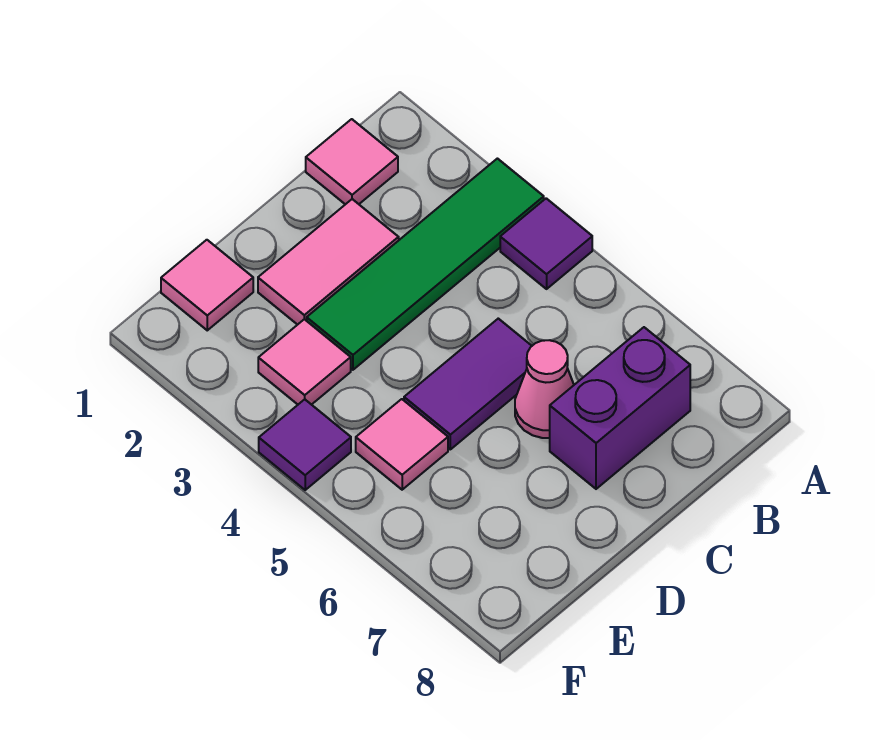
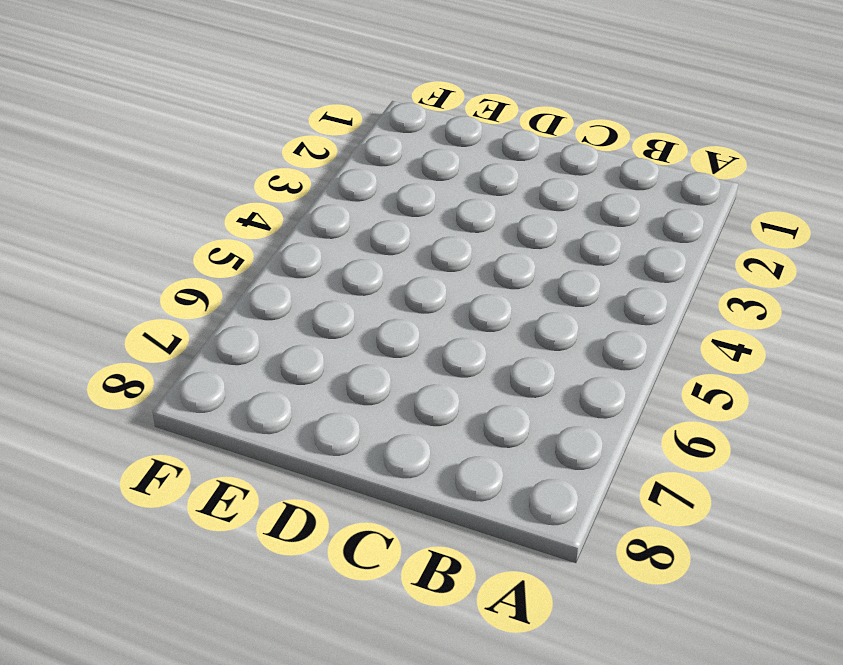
none -> green 1x4 tile [307,159,544,370]
none -> purple 1x1 tile [500,198,592,289]

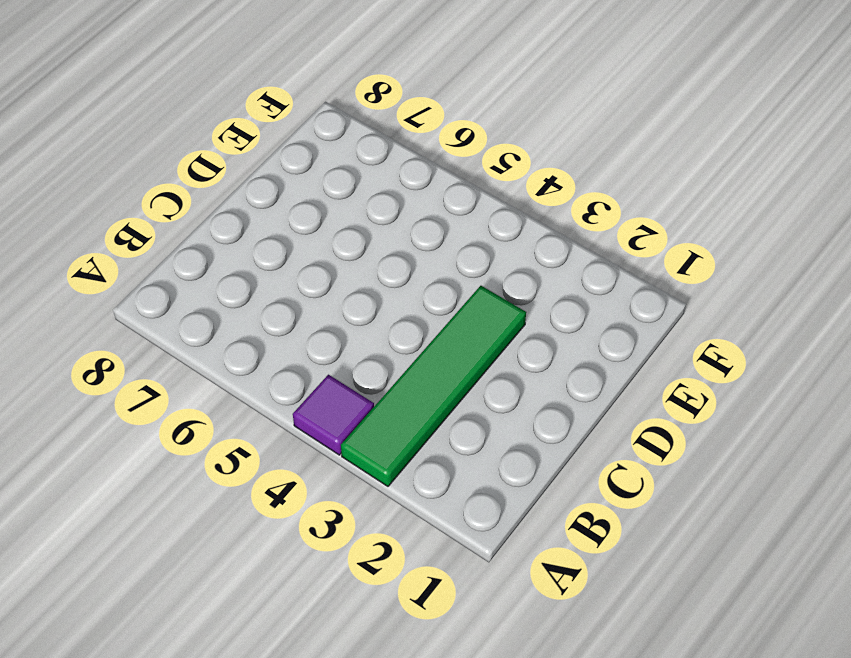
none -> pink 1x1 tile [306,119,398,204]
none -> purple 1x2 brick [550,327,690,489]

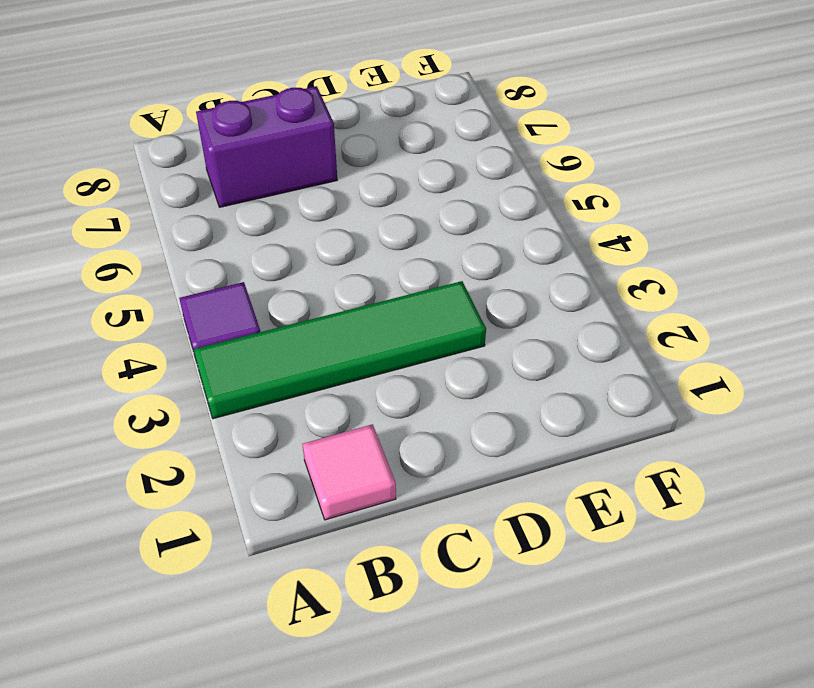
none -> pink 1x2 tile [258,199,399,325]
none -> purple 1x2 tile [404,319,531,449]

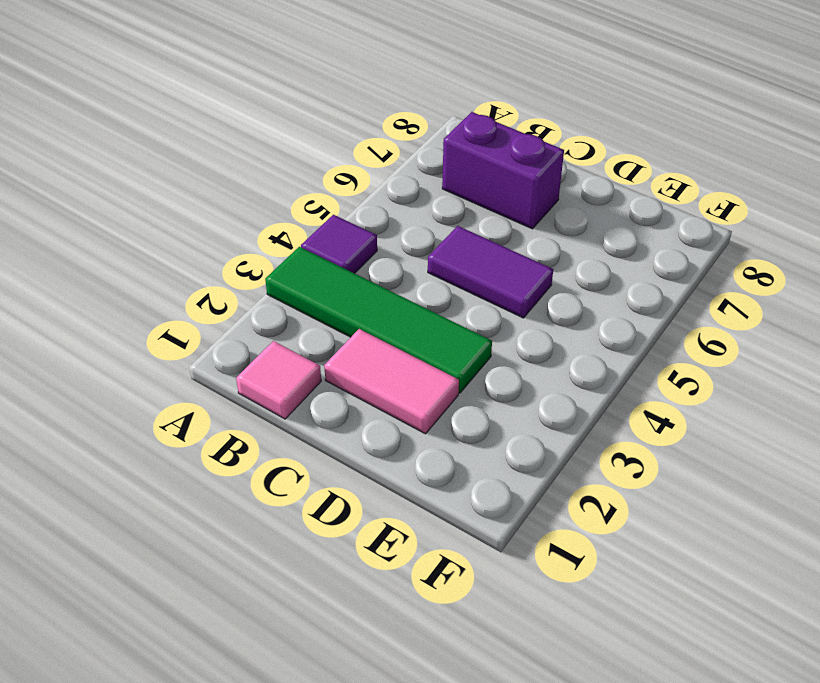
none -> pink 1x1 cone [515,340,574,438]
none -> pink 1x1 tile [161,240,253,330]

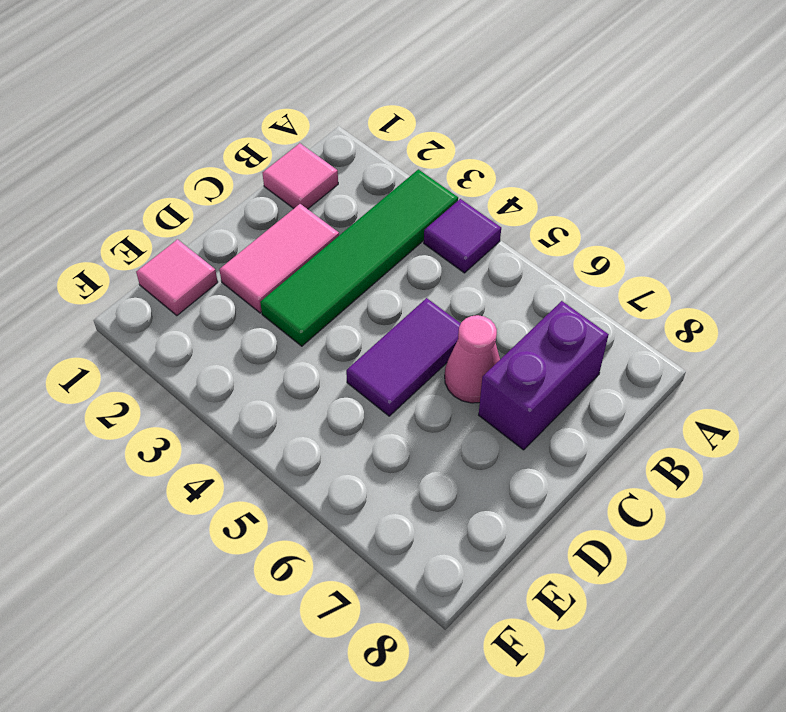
none -> pink 1x1 tile [258,319,351,405]
none -> pink 1x1 tile [356,399,448,490]

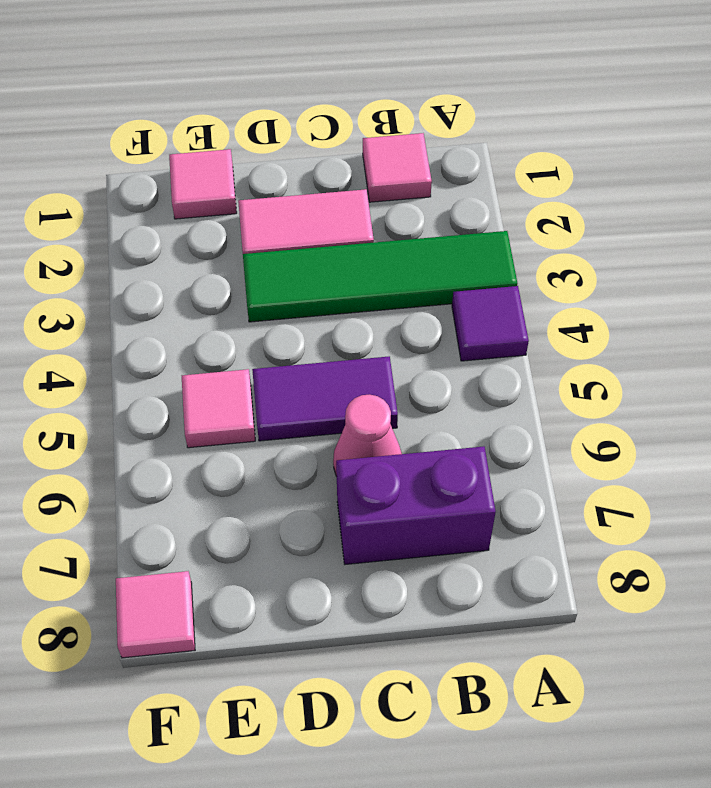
pink 1x1 tile [116,571,195,658] -> pink 1x1 tile moved to [258,319,351,405]
none -> purple 1x1 tile [259,399,351,490]

